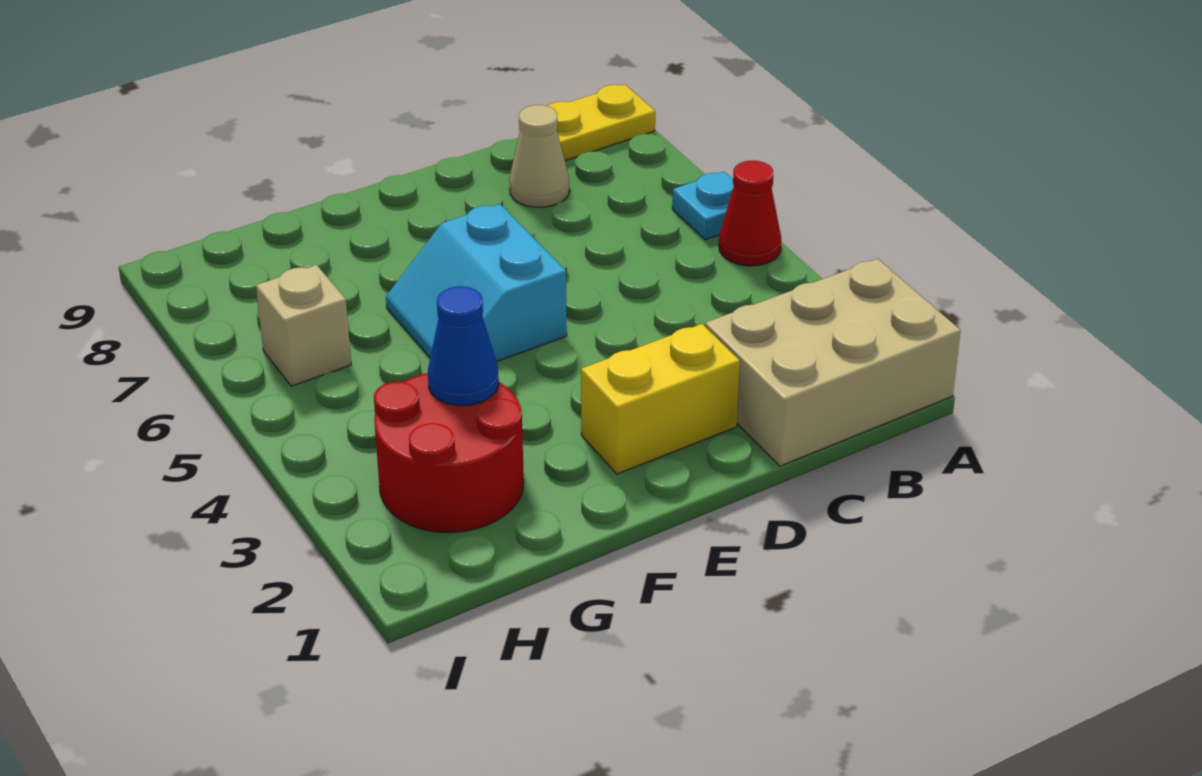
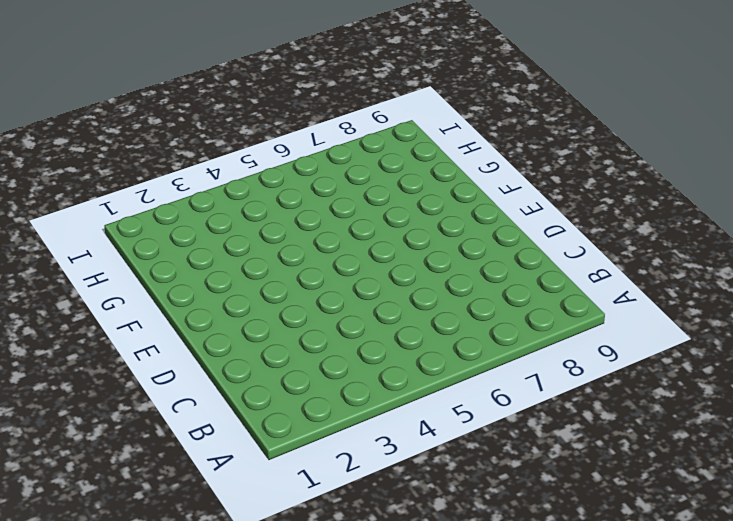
none -> tan 2x3 brick [705,259,961,466]
none -> red 1x1 cone [719,161,781,266]

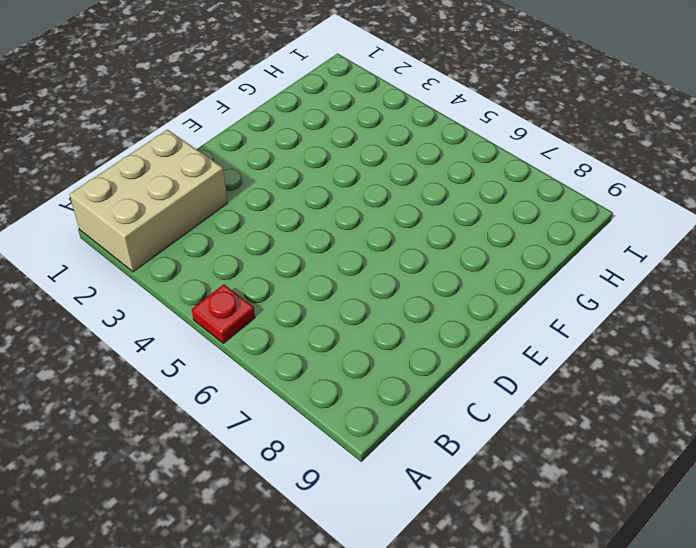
red 1x1 plate [192,284,255,343] -> red 1x1 cone [719,161,781,266]
none -> cyan 1x1 plate [672,172,734,240]
none -> yellow 1x2 plate [548,85,655,161]

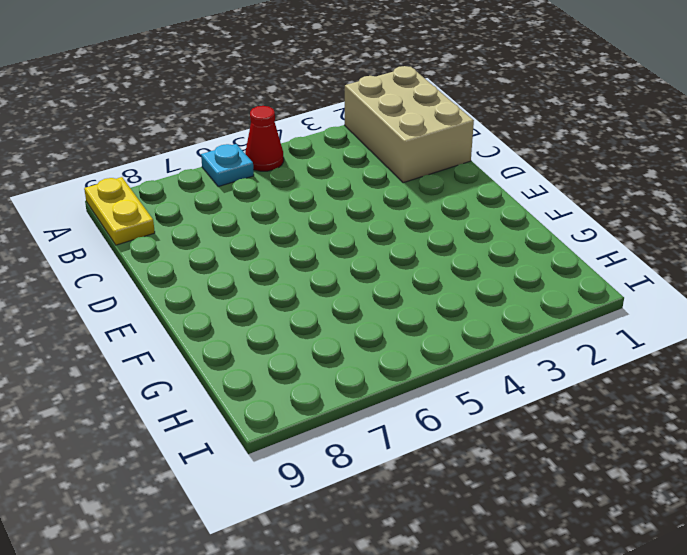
none -> tan 1x1 cone [509,105,570,207]
none -> yellow 1x2 brick [581,324,740,474]

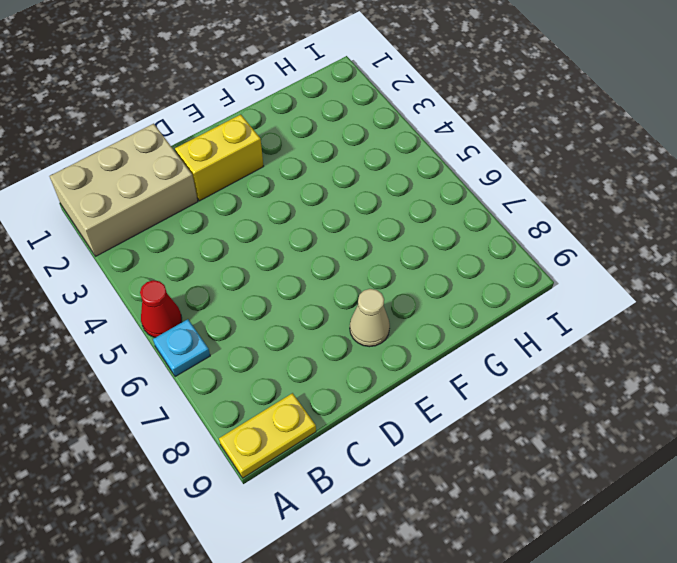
tan 1x1 cone [350,289,390,347] -> tan 1x1 cone moved to [509,105,570,207]
none -> cyan 2x2 slope [386,204,567,362]
none -> red 2x2 round brick [374,373,524,533]

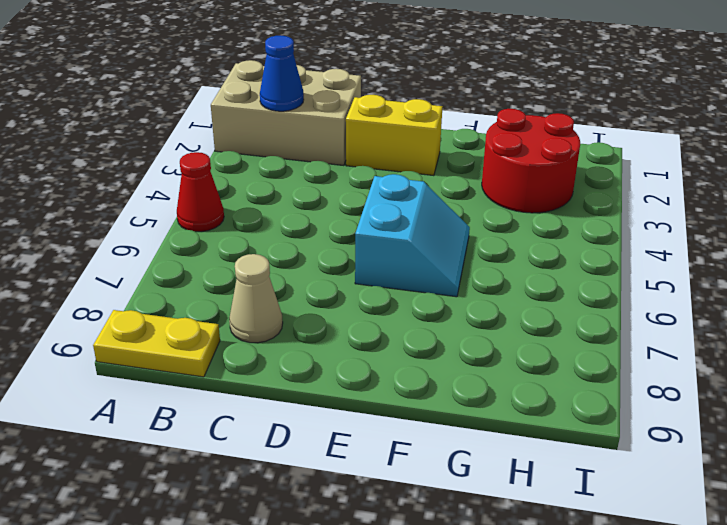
blue 1x1 cone [260,35,304,111] -> blue 1x1 cone moved to [428,286,499,406]
none -> cyan 1x1 plate [672,172,734,240]
none -> tan 1x1 brick [256,265,351,386]

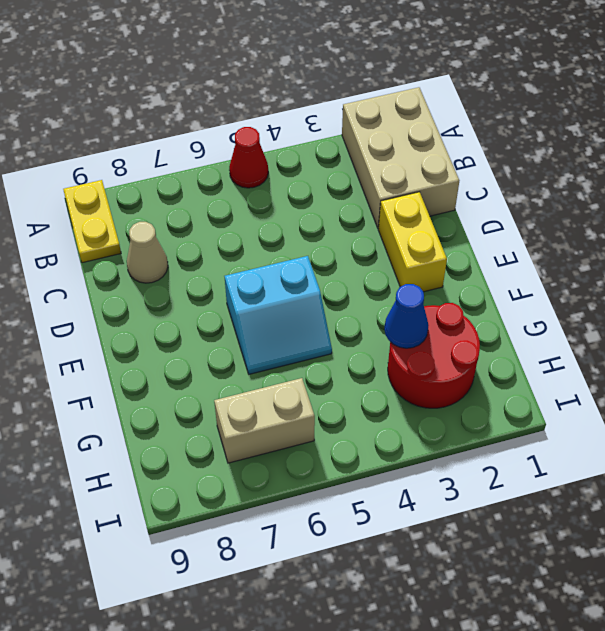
tan 1x2 brick [214,378,315,463] -> tan 1x1 brick [256,265,351,386]
none -> cyan 1x1 plate [672,172,734,240]

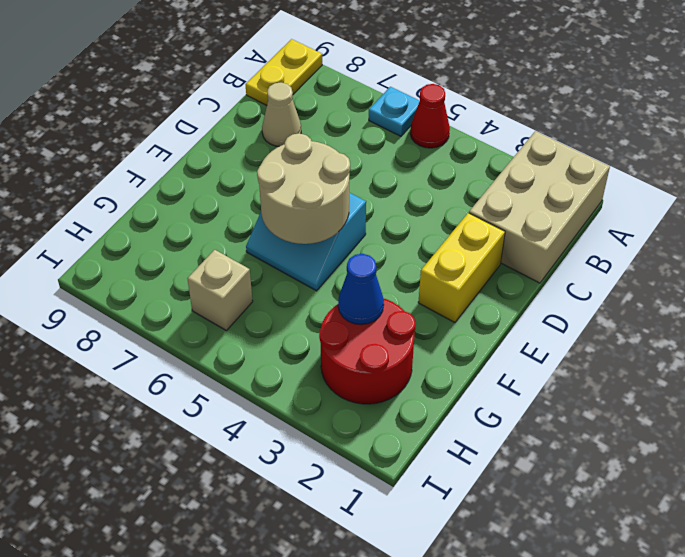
tan 2x2 round brick [257,133,350,244] -> none

